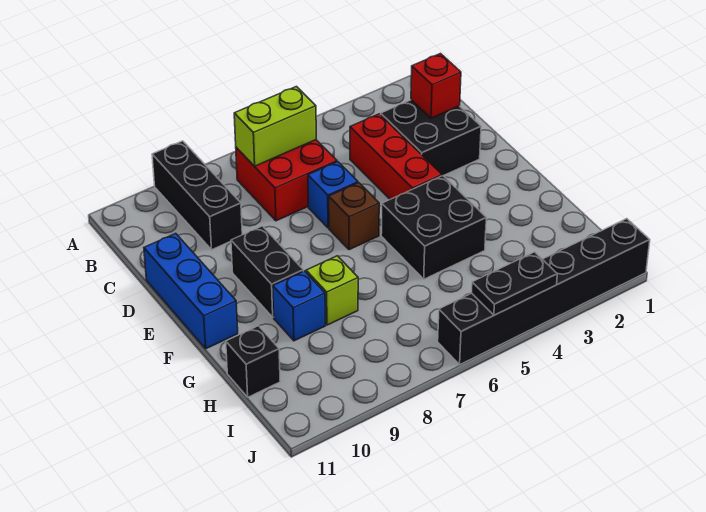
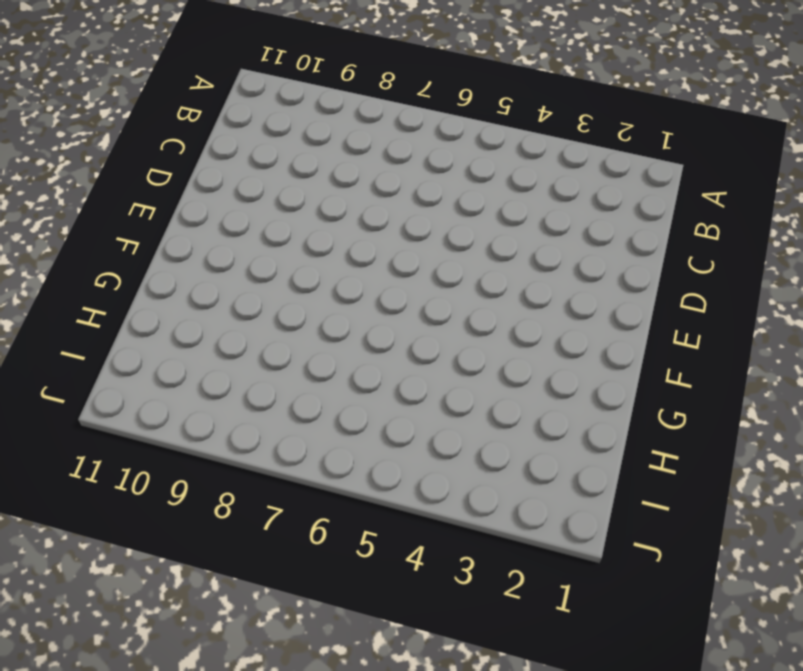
none -> black 1x3 brick [152,141,242,250]
none -> red 2x2 brick [236,140,337,221]
none -> black 2x2 brick [381,100,481,176]

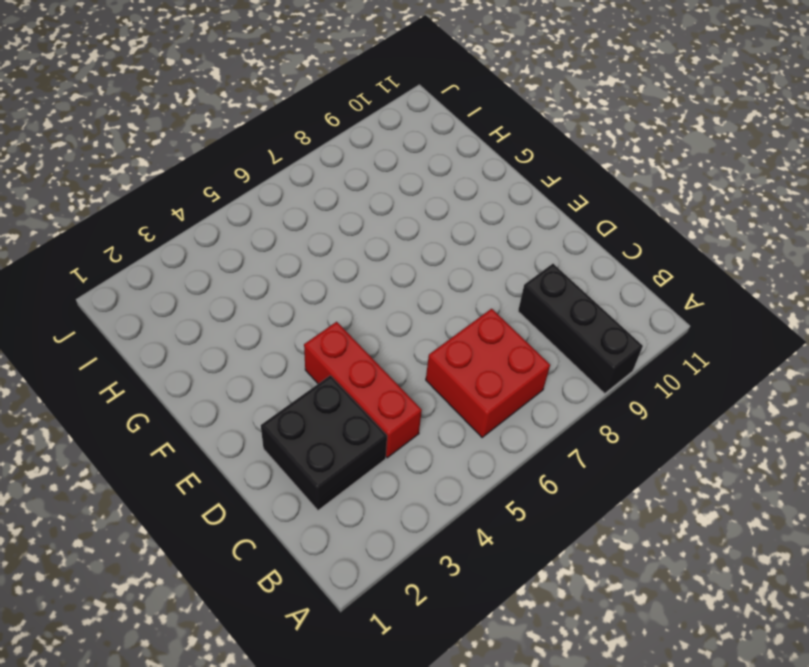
none -> blue 1x1 brick [308,162,358,228]
none -> blue 1x3 brick [144,233,238,349]
none -> brown 1x1 brick [329,183,379,250]

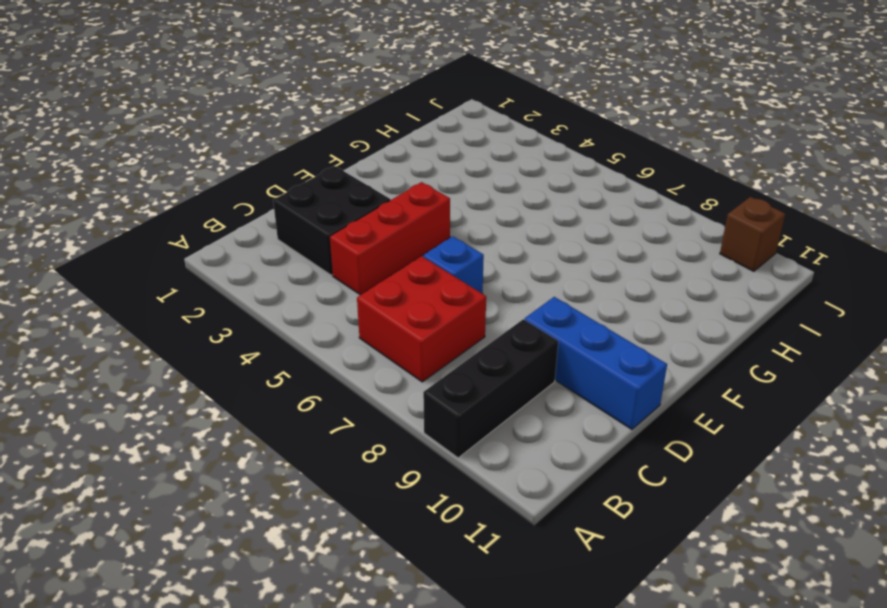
blue 1x3 brick [525,297,667,429] -> blue 1x3 brick turned to [144,233,238,349]
brown 1x1 brick [720,197,785,271] -> brown 1x1 brick moved to [329,183,379,250]
none -> black 1x2 brick [231,226,303,317]
none -> black 2x2 brick [381,176,486,279]
none -> lime 1x1 brick [306,256,358,325]

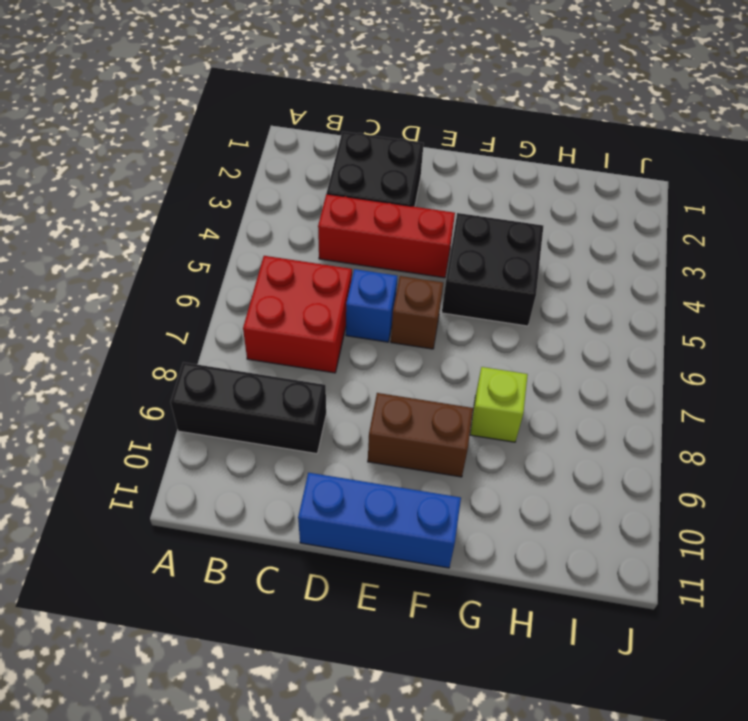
brown 1x2 brick [368,393,473,477] -> black 1x2 brick [231,226,303,317]
none -> blue 1x1 brick [273,271,325,341]
none -> black 1x1 brick [226,326,280,397]
none -> black 1x6 brick [438,219,650,364]

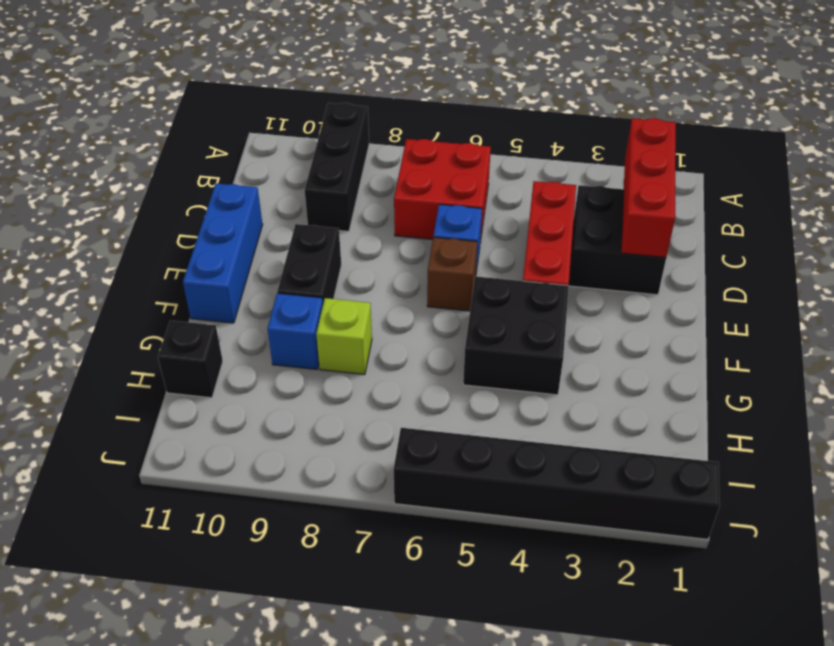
red 1x3 brick [621,118,676,258] -> red 1x1 brick [411,54,461,118]
none -> lime 1x2 brick [234,87,316,166]
none -> black 1x2 plate [471,252,557,315]

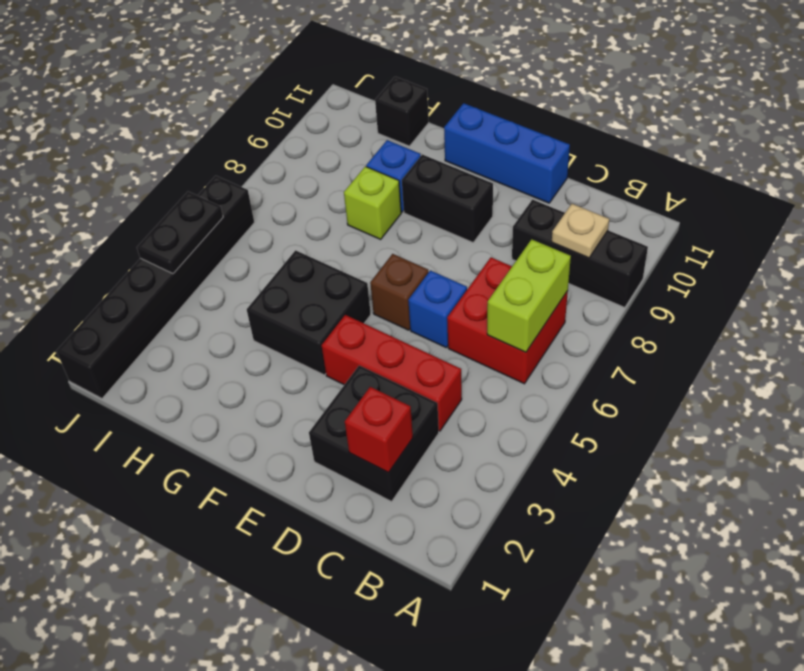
tan 1x1 plate [552,204,609,258] -> none

